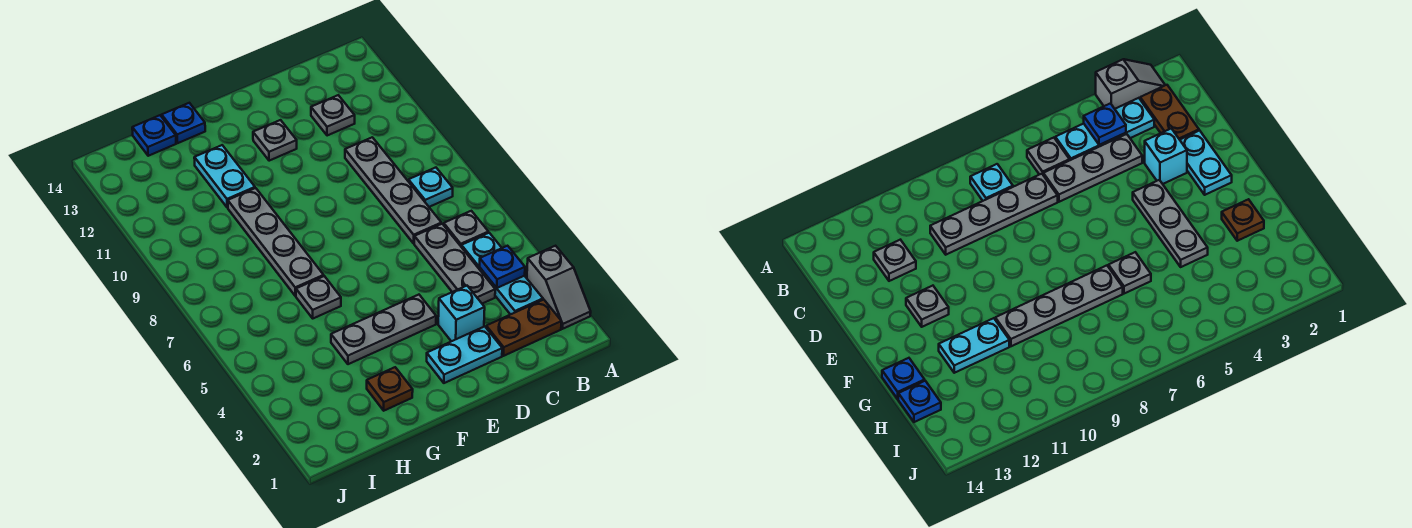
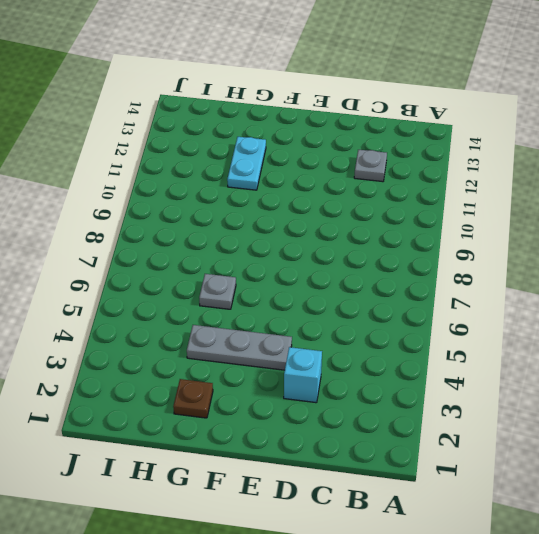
none -> grey 1x2 slope [527,246,591,329]
none -> brown 1x2 plate [486,300,561,356]
none -> cyan 1x3 plate [461,233,543,315]

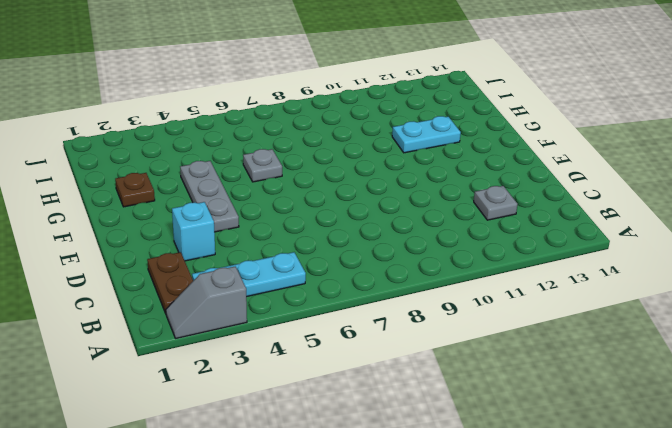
none -> grey 1x1 plate [444,211,488,246]
none -> cyan 1x1 plate [408,168,453,207]
none -> grey 1x3 plate [414,224,495,304]

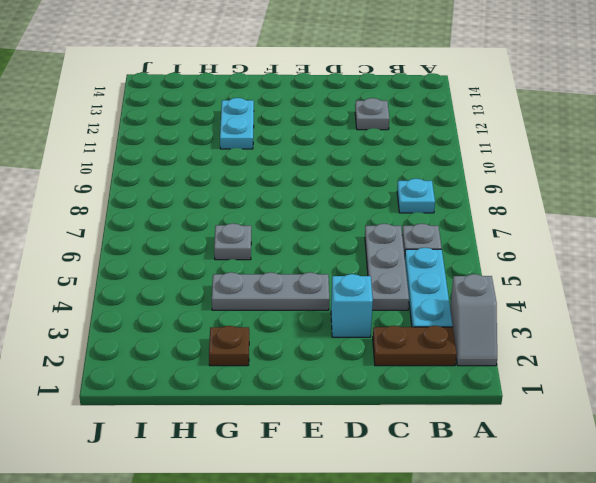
none -> grey 1x4 plate [345,137,441,244]
none -> cyan 1x2 plate [427,326,502,383]
none -> grey 1x1 plate [253,120,297,161]

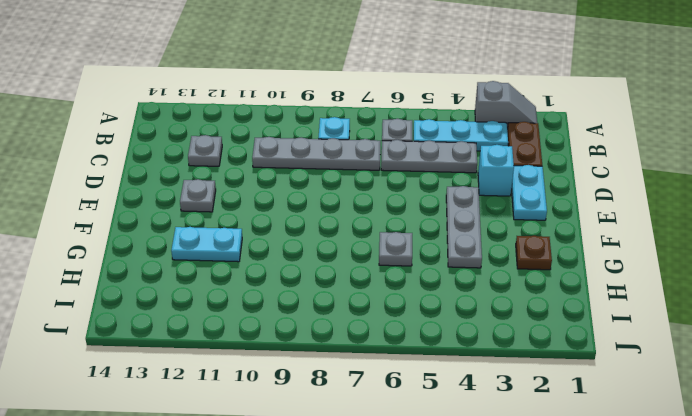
none -> grey 1x4 plate [228,188,324,296]
none -> blue 1x1 plate [162,103,205,143]
none -> blue 1x1 plate [132,115,176,156]

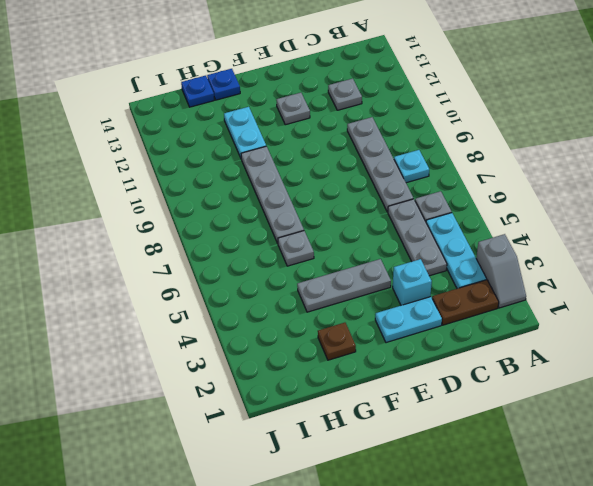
none -> blue 1x1 plate [480,246,525,288]

